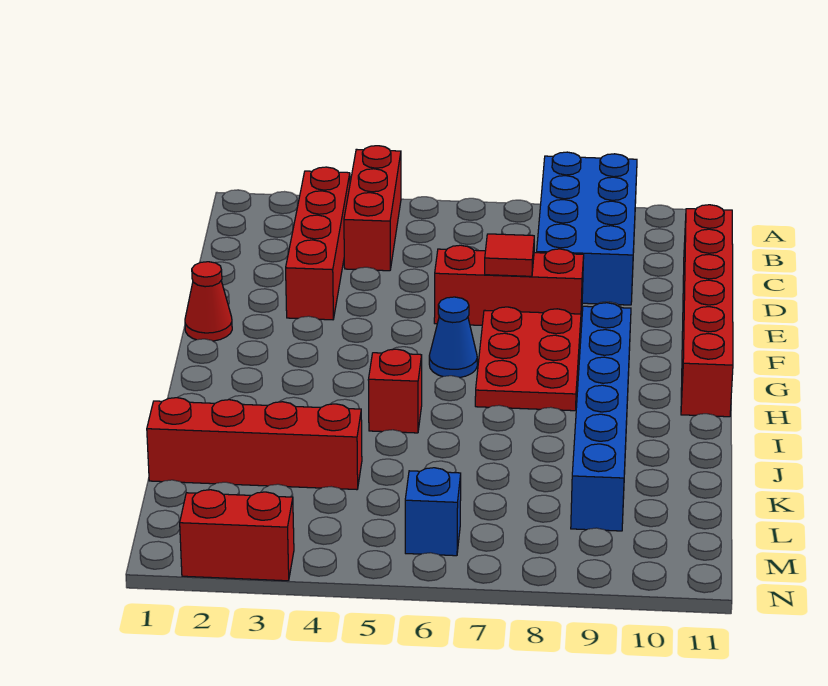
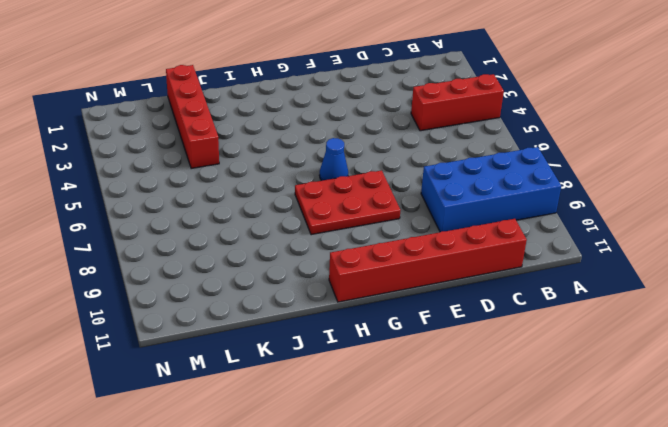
none -> red 1x4 brick [286,167,350,320]
none -> red 1x3 brick [434,245,584,325]
none -> red 1x1 cone [185,262,232,341]

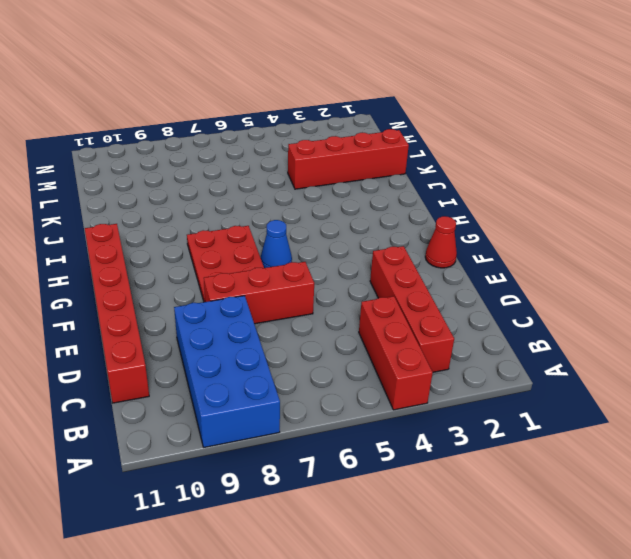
none -> blue 1x6 brick [571,303,631,531]
none -> red 1x1 brick [368,349,422,433]
none -> blue 1x1 brick [405,468,461,556]

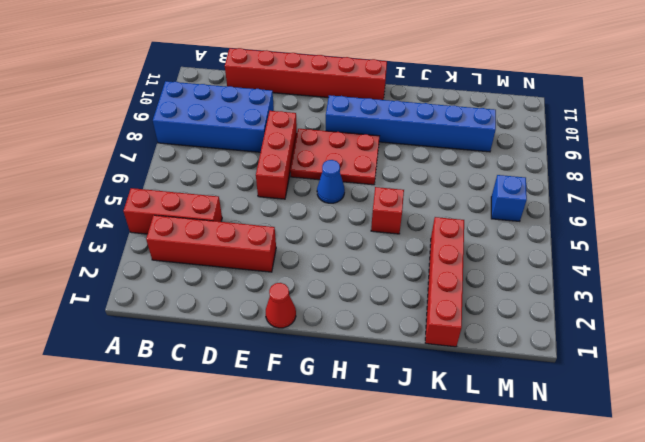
none -> red 1x2 brick [180,490,294,581]
none -> red 1x1 tile [485,234,534,276]

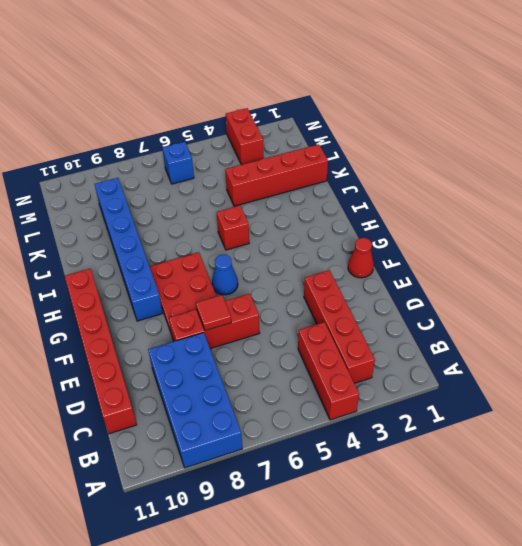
red 1x2 brick [226,108,264,165] -> red 1x2 brick turned to [180,490,294,581]

